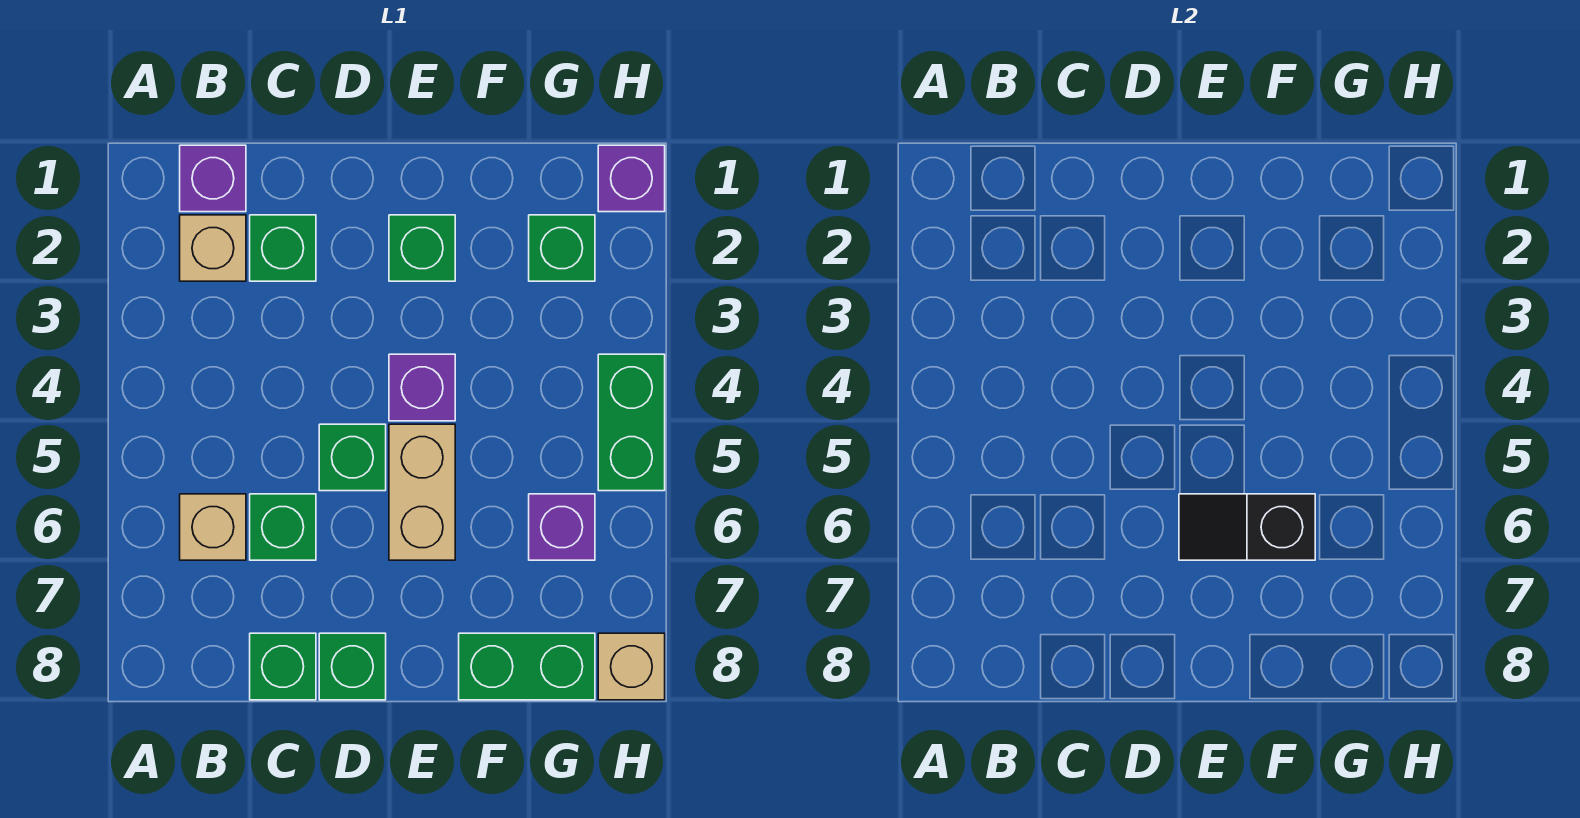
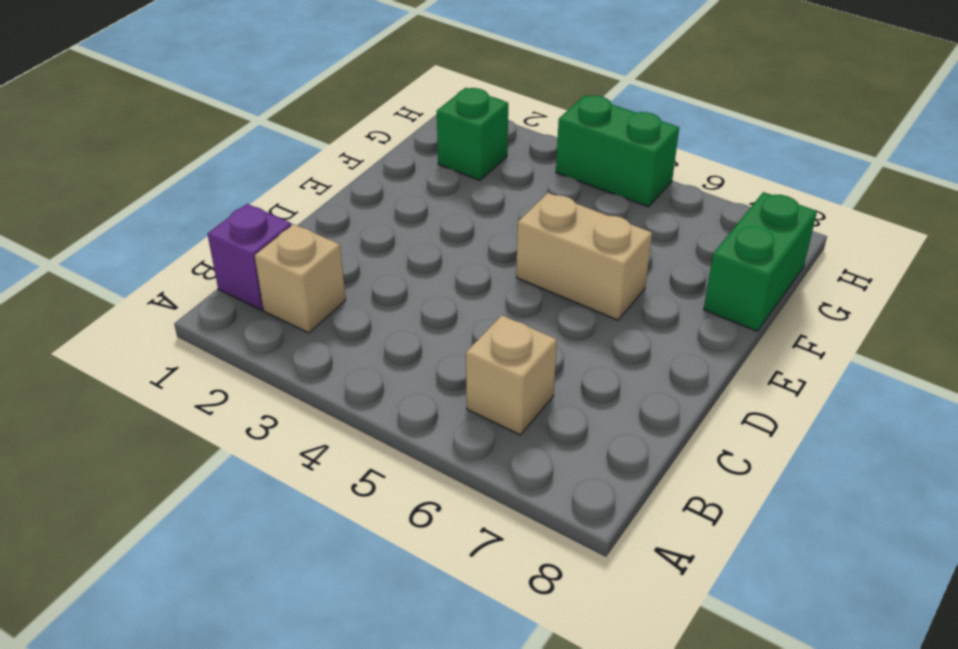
none -> green 1x1 brick [250,215,316,281]
none -> green 1x1 brick [250,494,316,560]
none -> green 1x1 brick [250,633,316,700]

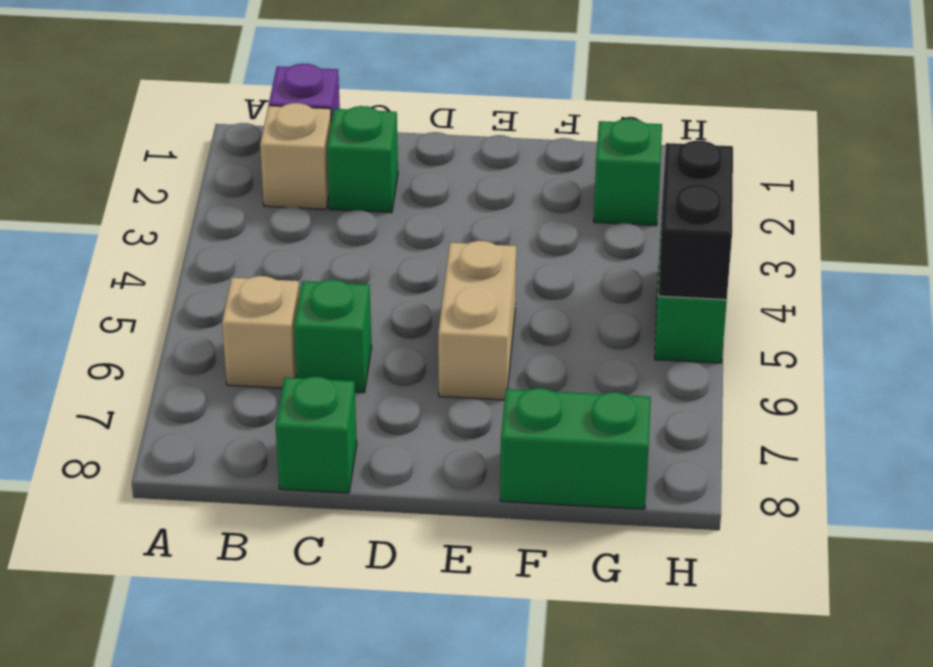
black 1x2 brick [658,140,733,300] -> none
none -> green 1x1 brick [319,424,386,491]
none -> green 1x1 brick [319,633,386,700]
none -> green 1x1 brick [389,215,455,281]

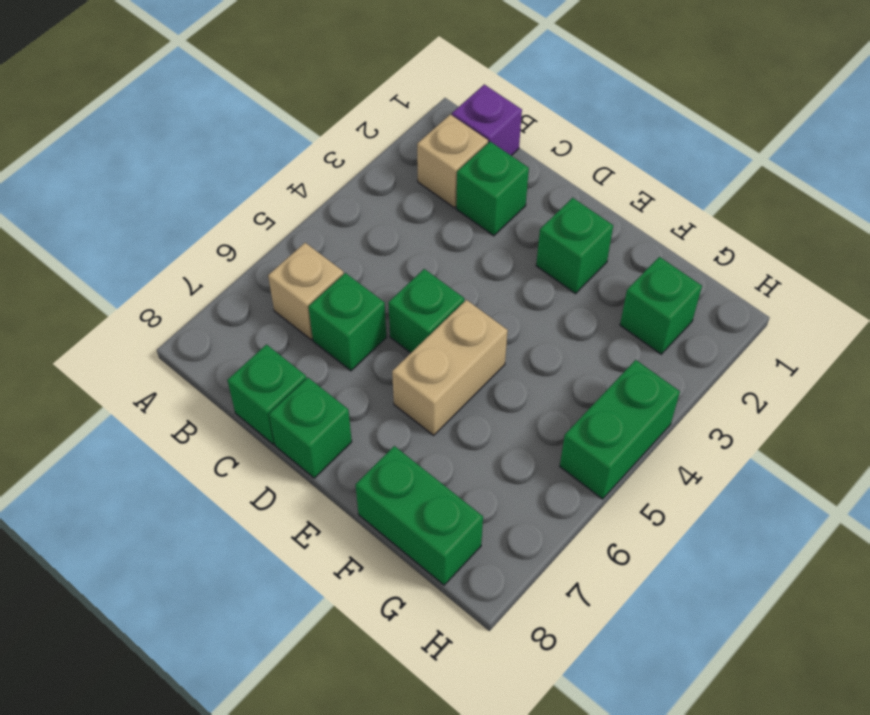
none -> purple 1x1 brick [389,354,455,421]
none -> purple 1x1 brick [529,494,595,560]
none -> purple 1x1 brick [598,145,665,212]

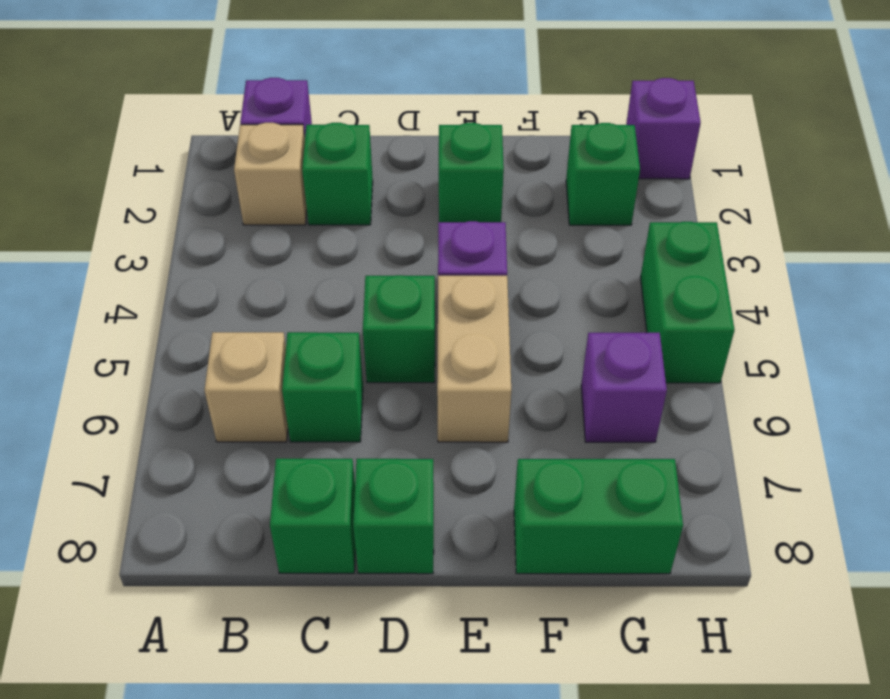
none -> tan 1x1 brick [598,633,665,700]
none -> black 1x2 slope [1179,494,1315,560]

